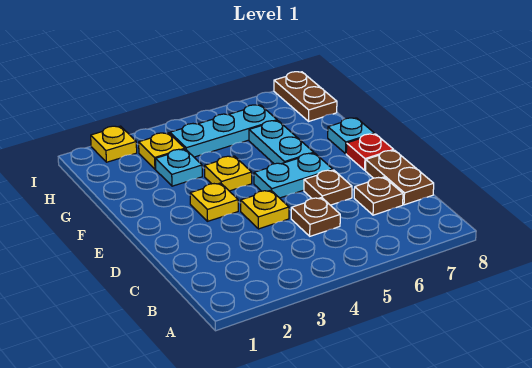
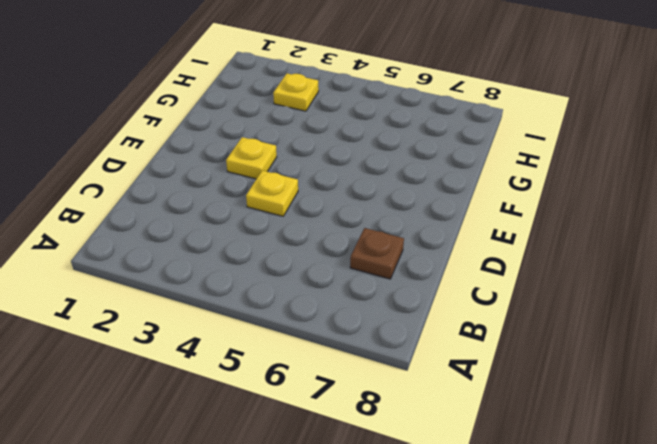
none -> brown 1x1 plate [291,198,340,236]
none -> brown 1x2 plate [366,150,434,205]
none -> brown 1x1 plate [304,170,352,205]

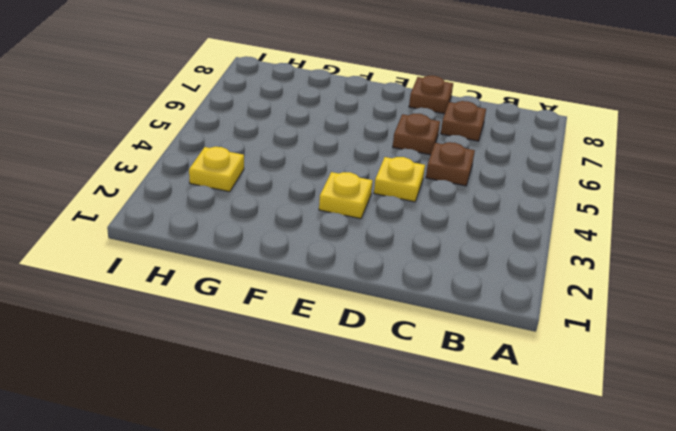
brown 1x1 plate [409,76,453,114] -> brown 1x2 plate [366,150,434,205]
none -> cyan 1x2 plate [254,153,333,198]
none -> red 1x1 plate [346,134,394,170]
none -> yellow 1x1 plate [205,156,252,191]

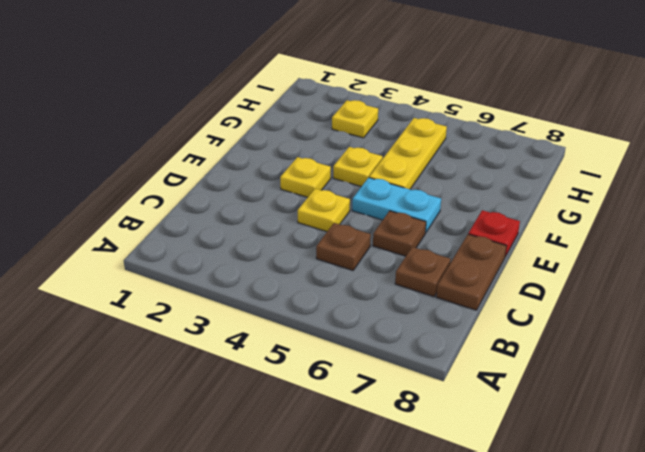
yellow 1x3 plate [369,118,447,189] -> cyan 1x3 plate [170,105,277,157]
none -> cyan 1x2 plate [249,121,314,164]
none -> cyan 1x1 plate [328,118,374,154]
none -> cyan 1x1 plate [155,149,202,186]

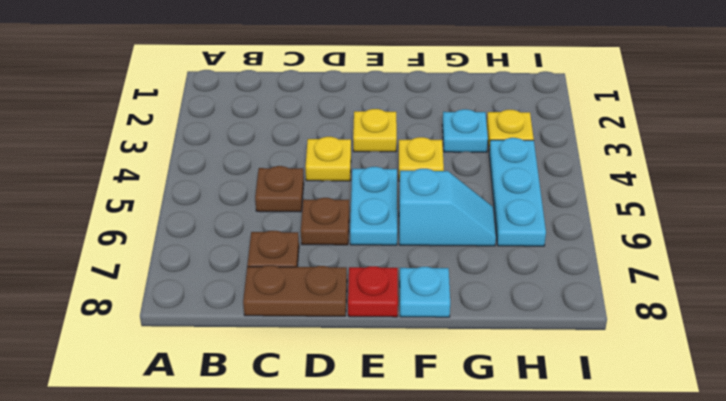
cyan 1x2 slope [399,169,496,246] -> cyan 1x2 plate [249,121,314,164]
none -> brown 1x2 plate [274,72,337,121]
none -> yellow 1x1 plate [91,126,137,162]

